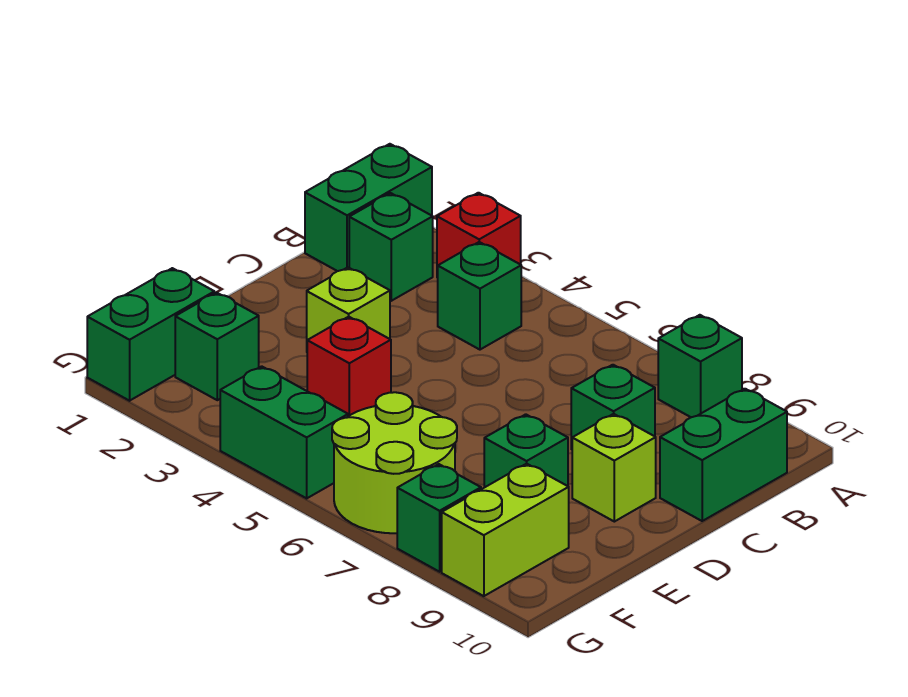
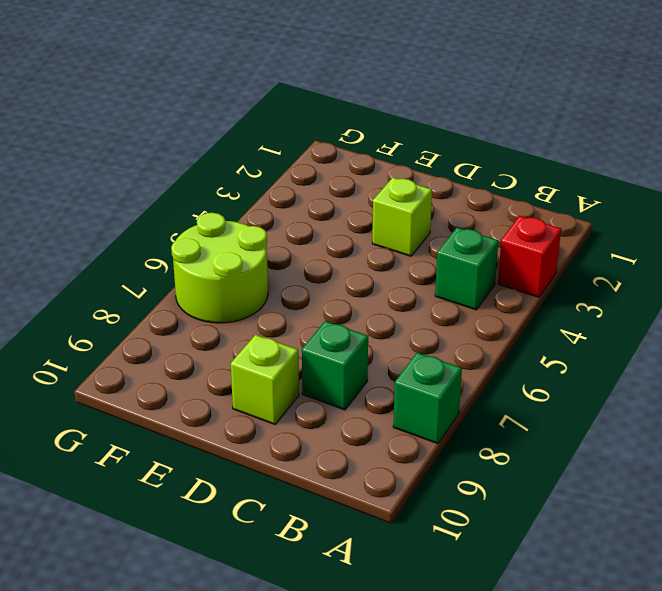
none -> green 1x2 brick [305,144,432,271]
none -> green 1x1 brick [349,193,433,301]
none -> green 1x2 brick [660,389,787,521]

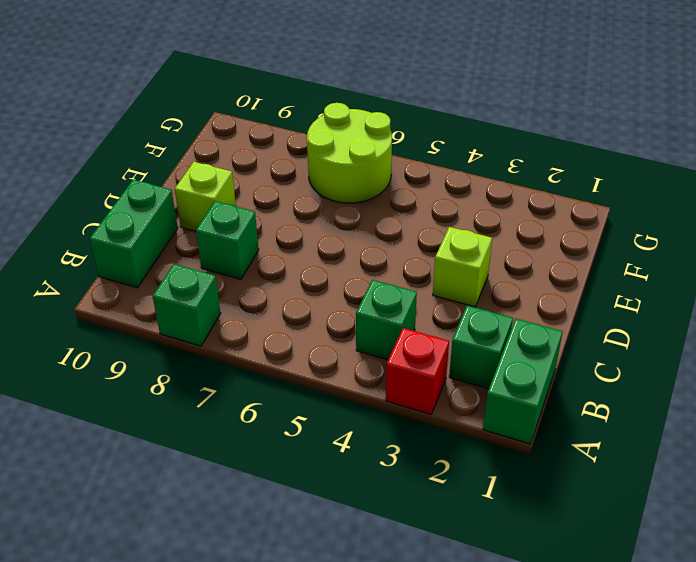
none -> red 1x1 brick [307,317,391,416]
none -> green 1x1 brick [484,414,568,487]
none -> green 1x2 brick [87,268,214,401]

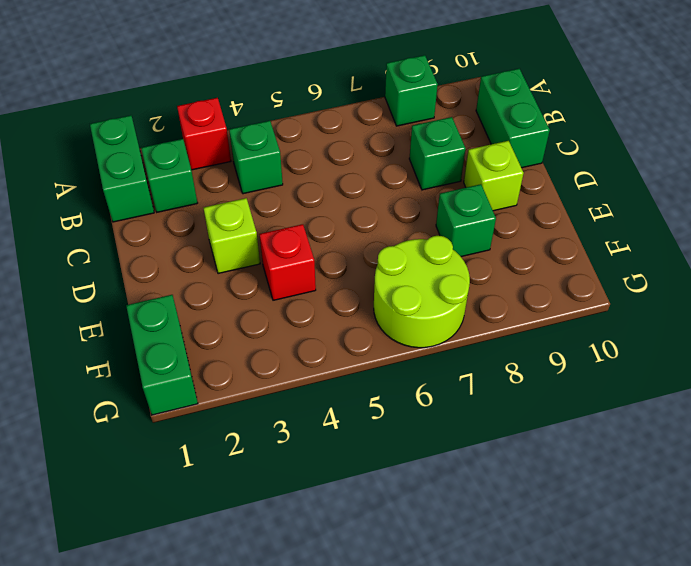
none -> green 1x1 brick [175,293,259,400]
none -> lime 1x2 brick [442,464,569,596]
none -> green 1x2 brick [220,366,348,498]

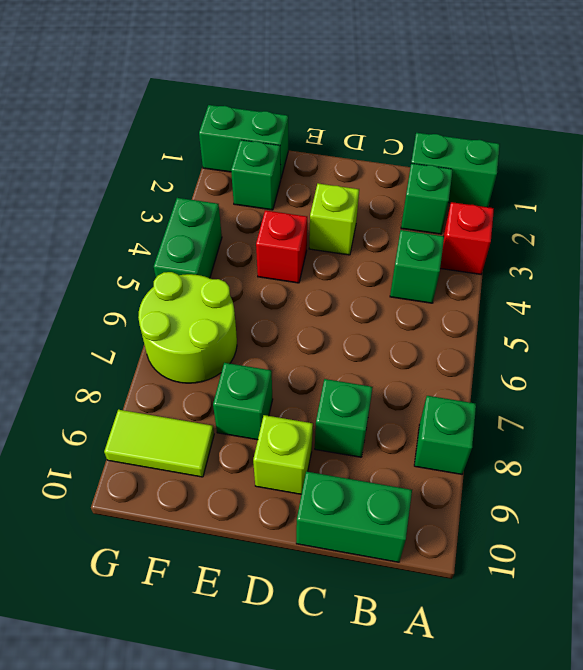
lime 1x2 tile [104,410,214,477] -> lime 1x2 brick [442,464,569,596]
none -> green 1x1 brick [397,464,481,572]

